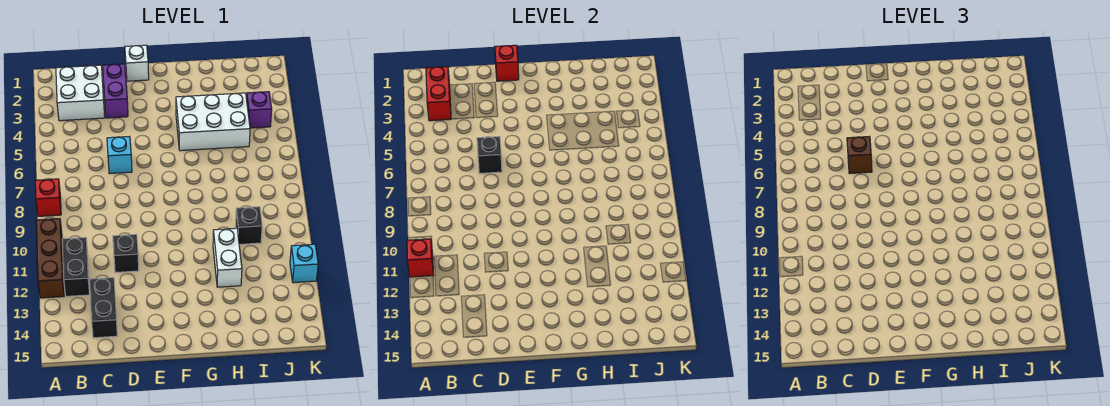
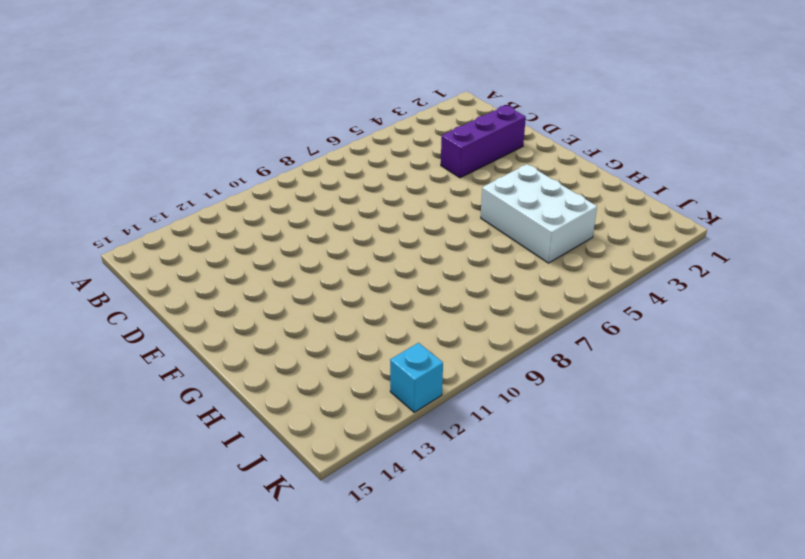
purple 1x3 brick [441,106,526,178] -> purple 1x2 brick [103,64,128,118]
none -> red 1x1 brick [35,179,61,216]
none -> brown 1x3 brick [36,219,64,298]
none -> white 2x2 brick [56,65,105,121]

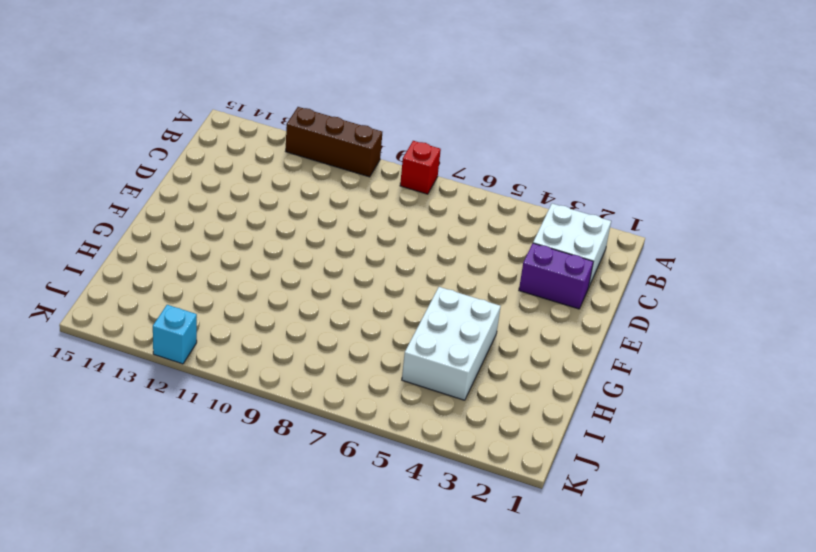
none -> black 1x2 brick [62,237,90,296]
none -> black 1x2 brick [90,278,117,338]
none -> cyan 1x1 brick [107,136,132,174]

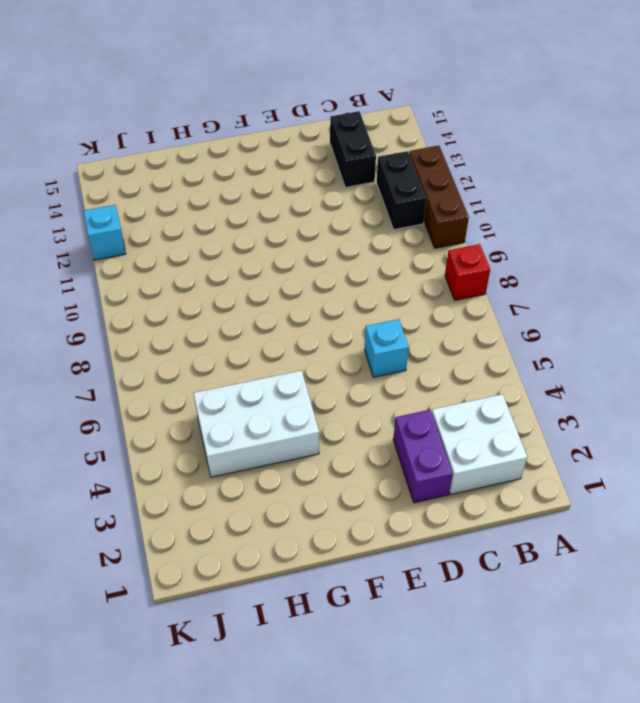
none -> black 1x1 brick [113,234,139,273]
none -> white 1x1 brick [125,45,149,81]
none -> white 1x2 brick [213,228,242,287]

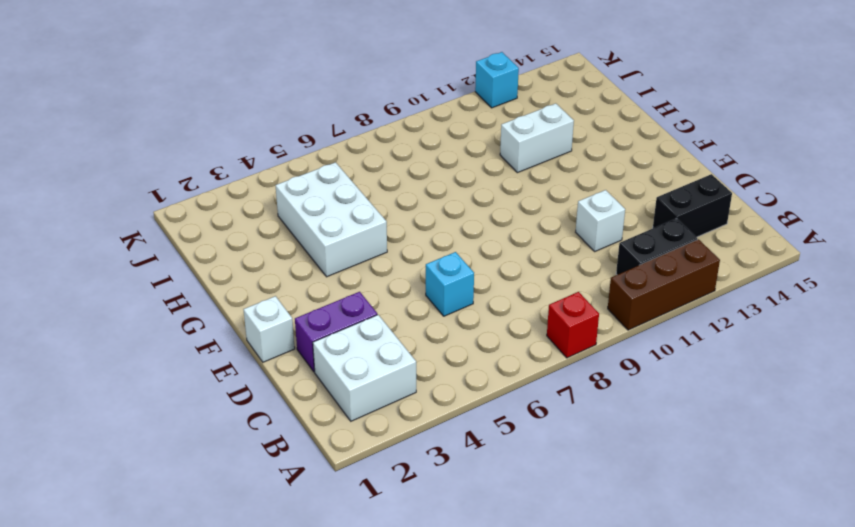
white 1x1 brick [576,190,625,251] -> black 1x1 brick [113,234,139,273]
none -> black 1x1 brick [236,207,262,245]
none -> purple 1x1 brick [247,92,272,128]
none -> red 1x1 brick [407,239,433,277]

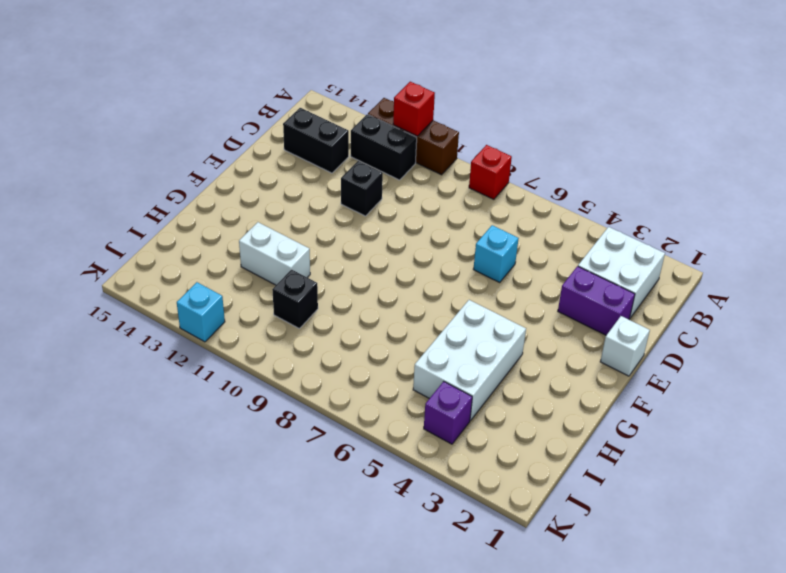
none -> red 1x2 brick [426,67,451,121]
none -> black 1x1 brick [477,136,502,174]
none -> red 1x1 brick [495,45,519,81]

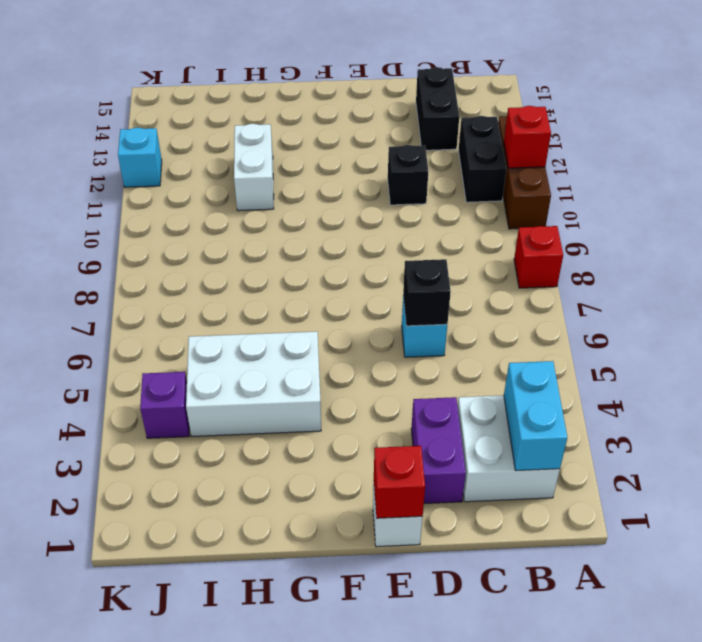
cyan 1x2 brick [504,361,567,471] -> red 1x2 brick [426,67,451,121]
none -> black 1x1 brick [236,207,262,245]
none -> brown 1x1 brick [847,136,872,174]

